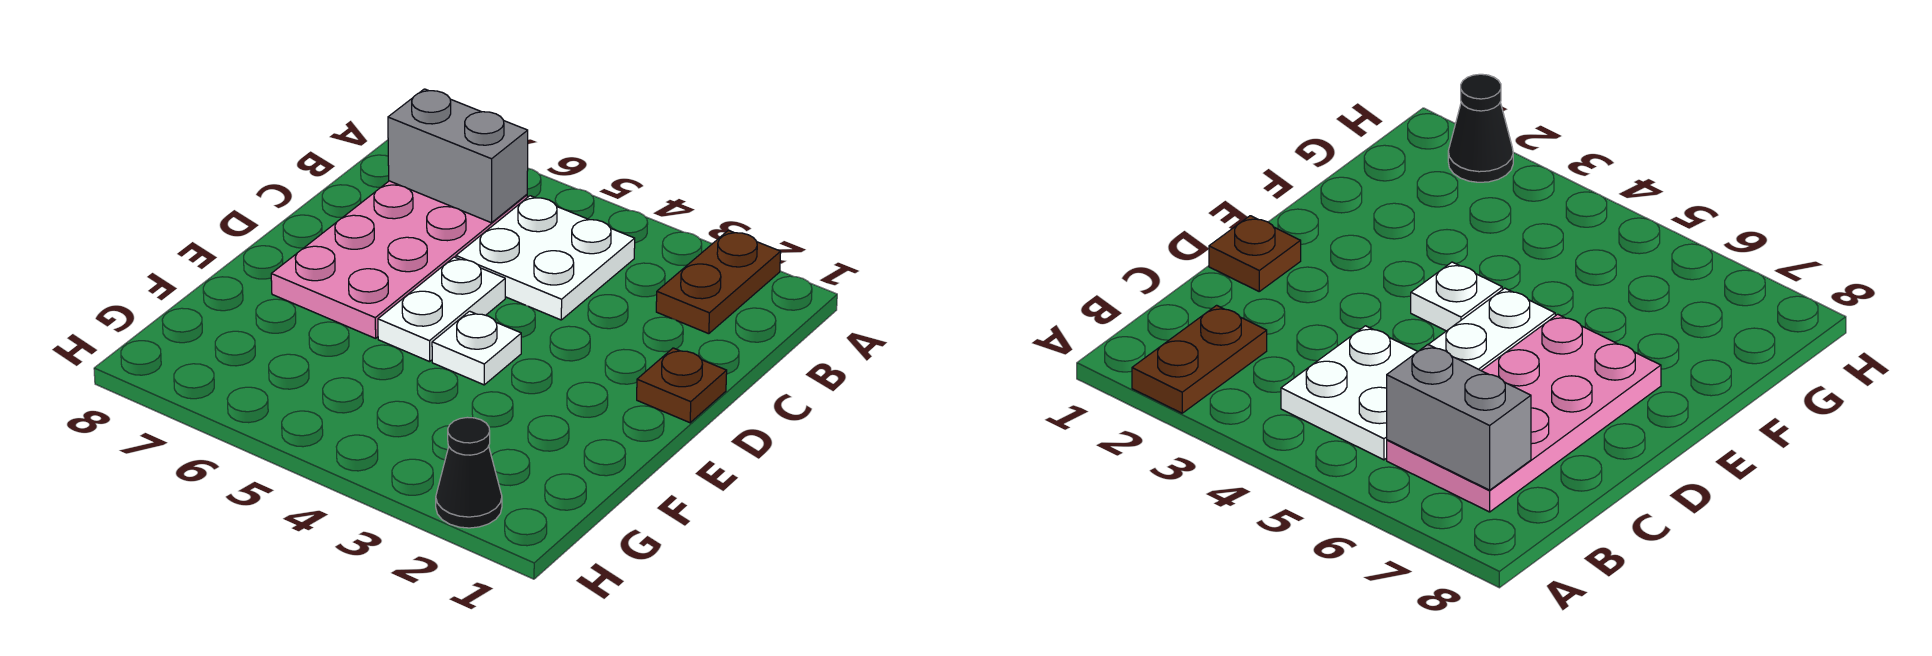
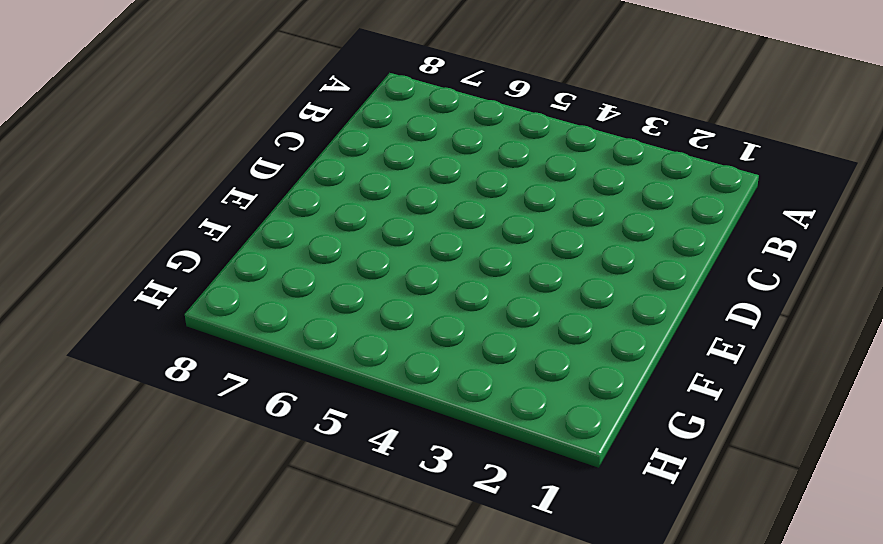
none -> brown 1x2 plate [656,230,781,334]
none -> white 2x2 plate [456,196,635,320]

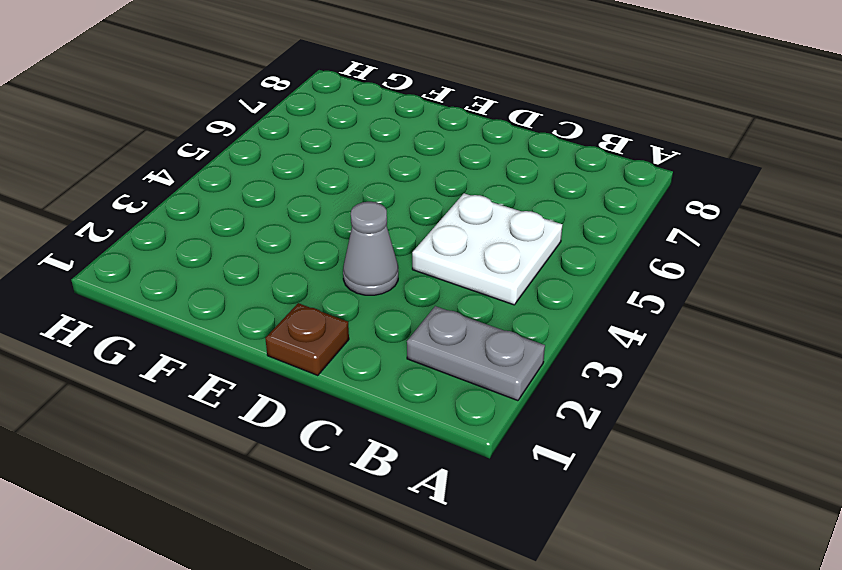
grey 1x2 plate [407,306,545,401] -> brown 1x2 plate [656,230,781,334]
grey 1x1 cone [343,202,398,295] -> none
none -> pink 2x4 plate [271,181,527,338]
none -> white 1x2 plate [378,257,505,362]

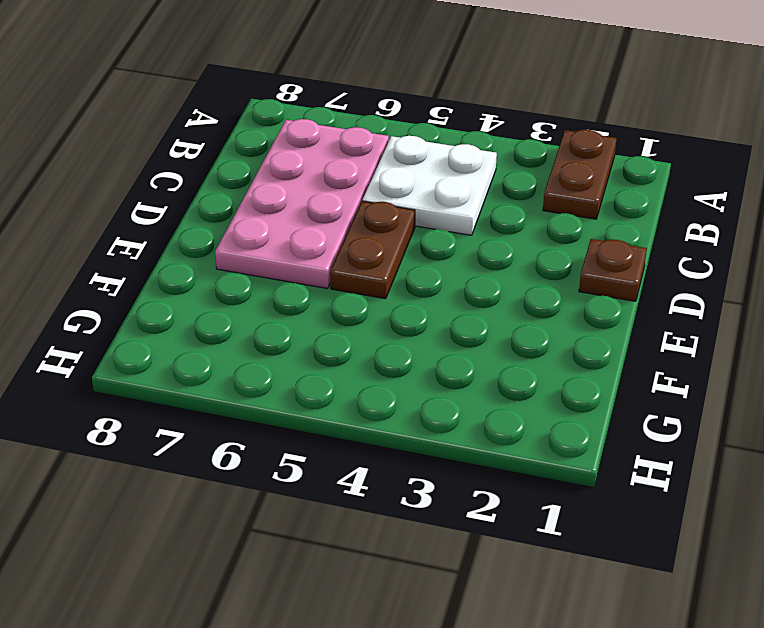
brown 1x2 plate [330,201,415,299] -> white 1x2 plate [378,257,505,362]
none -> white 1x1 plate [432,311,521,385]
none -> black 1x1 cone [436,417,502,528]

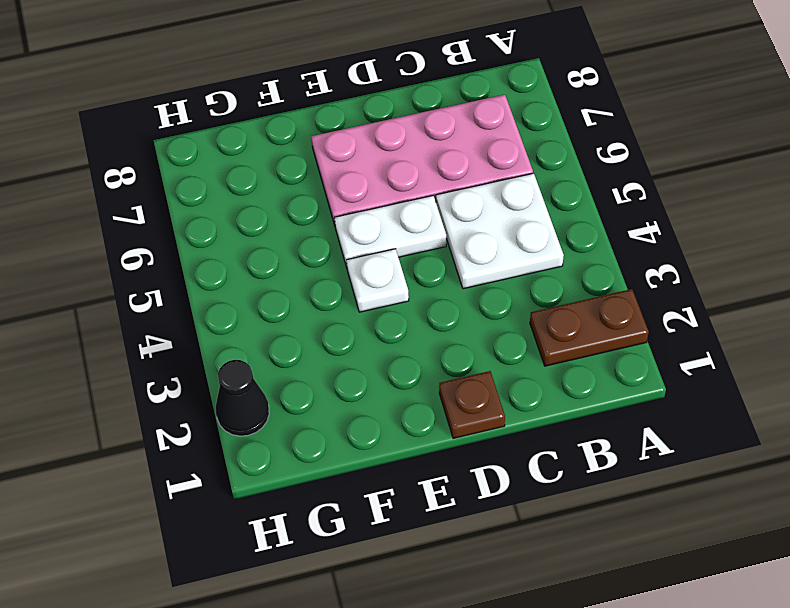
none -> grey 1x2 brick [388,89,528,223]

